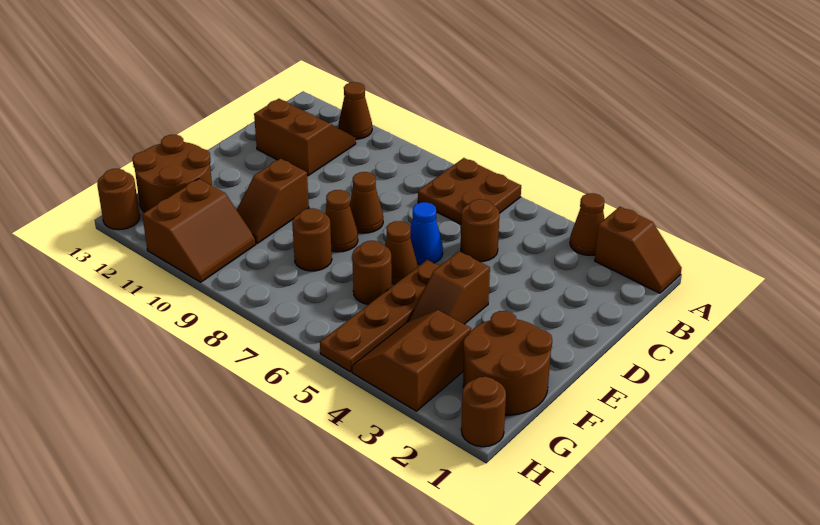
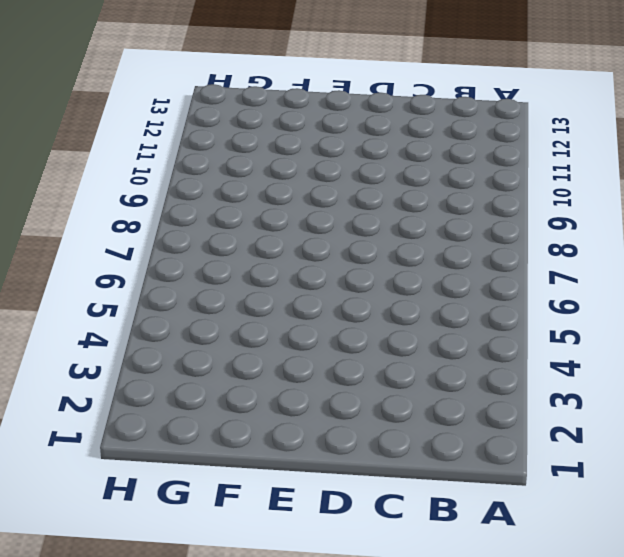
none -> brown 1x2 slope [595,207,682,293]
none -> brown 1x1 cone [570,193,605,255]
none -> brown 2x2 plate [418,158,521,224]

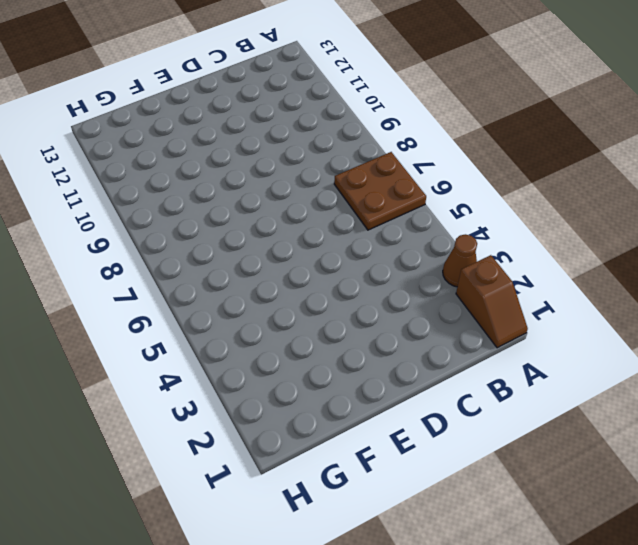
none -> brown 1x1 cone [339,82,372,139]
none -> brown 2x2 slope [254,99,356,176]
none -> brown 1x1 round brick [461,199,499,262]

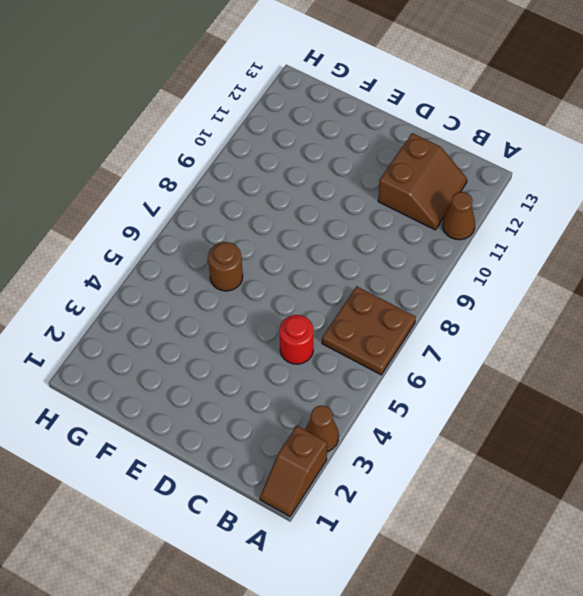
red 1x1 round brick [280,315,313,364] -> brown 1x1 round brick [461,199,499,262]
none -> blue 1x1 cone [410,202,443,264]
none -> brown 1x1 cone [350,172,383,233]
none -> brown 1x2 slope [408,251,490,324]

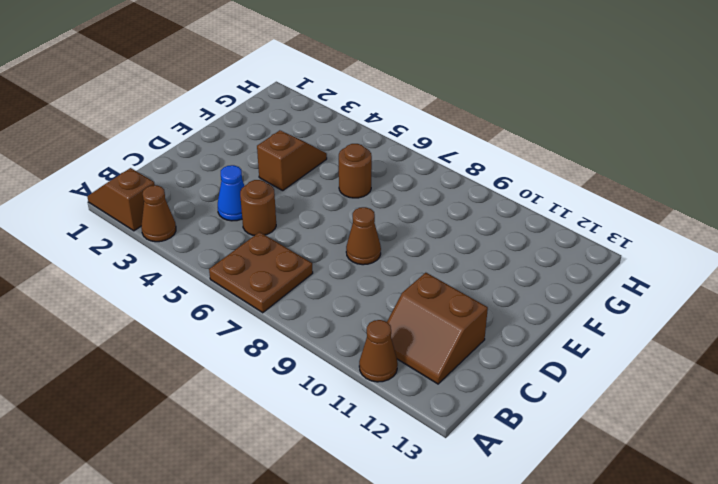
blue 1x1 cone [218,165,244,221] -> blue 1x1 cone moved to [410,202,443,264]
none -> brown 1x4 plate [320,260,439,372]
none -> brown 1x1 cone [385,221,418,284]
none -> brown 1x1 cone [325,190,358,252]

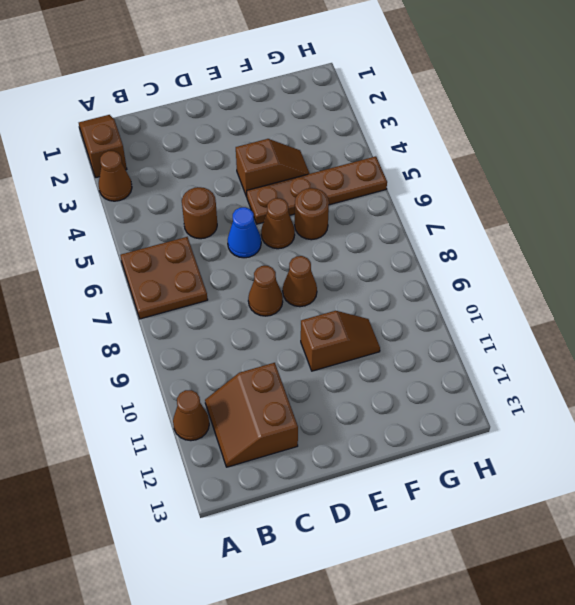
none -> brown 2x2 round brick [463,311,552,415]
none -> brown 1x1 round brick [292,208,332,271]
none -> brown 2x2 round brick [133,135,212,213]

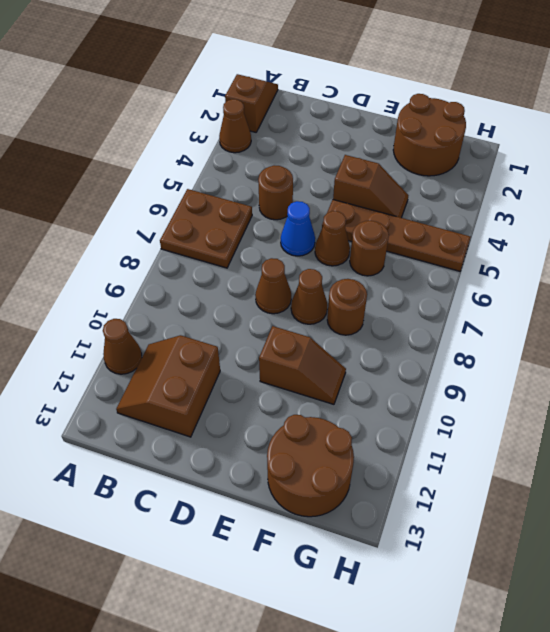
none -> brown 2x2 slope [352,310,471,411]
none -> brown 2x2 slope [142,179,256,282]
none -> brown 1x1 round brick [461,377,506,447]

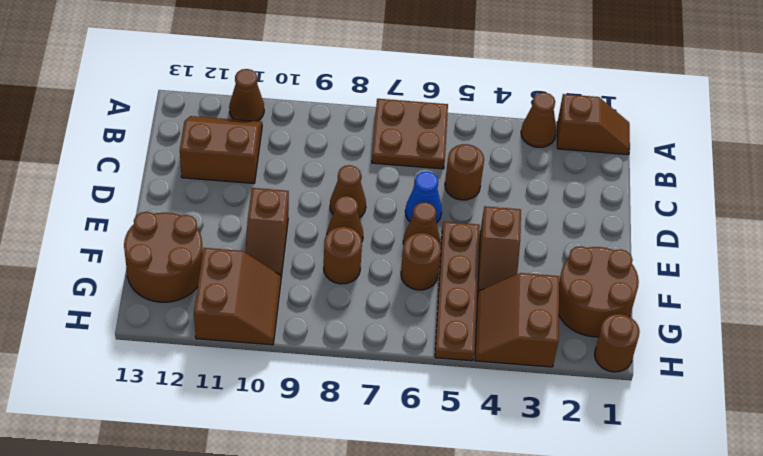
none -> brown 1x1 round brick [97,169,140,230]

